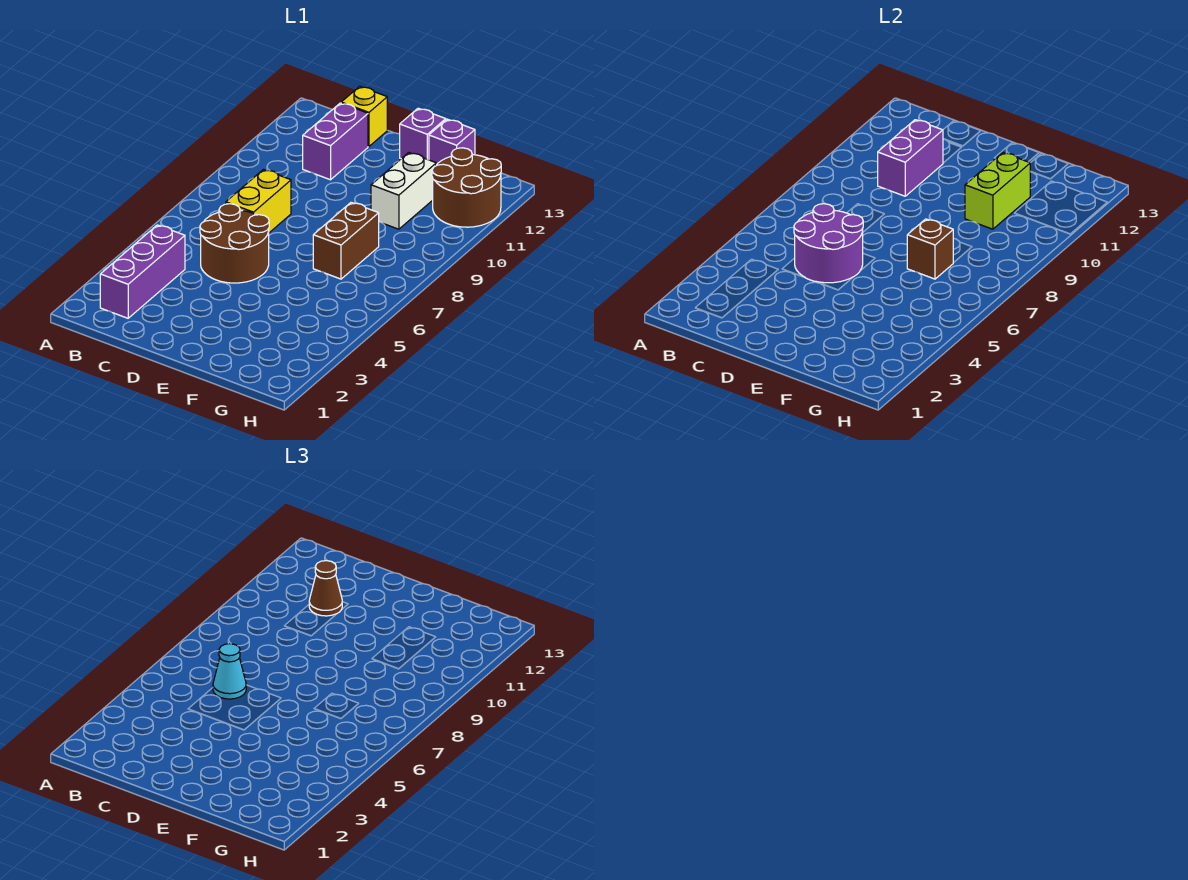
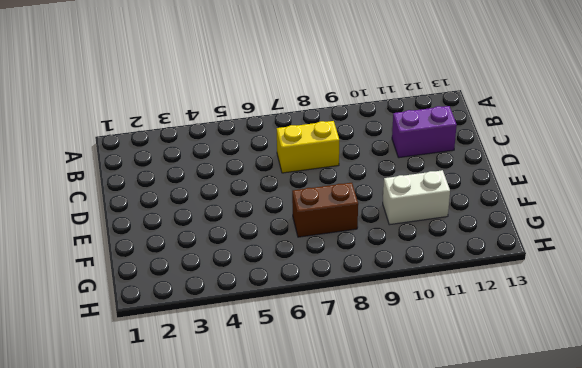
none -> purple 1x3 brick [100,225,185,318]
none -> brown 2x2 round brick [200,204,269,283]
none -> yellow 1x1 brick [341,86,387,146]

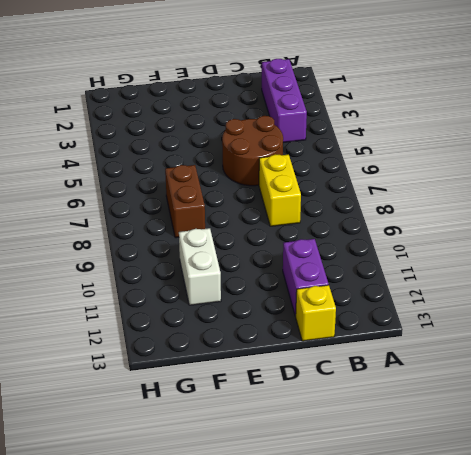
none -> purple 1x1 brick [400,108,446,160]
none -> purple 1x1 brick [429,119,475,165]
none -> brown 2x2 round brick [432,148,501,227]

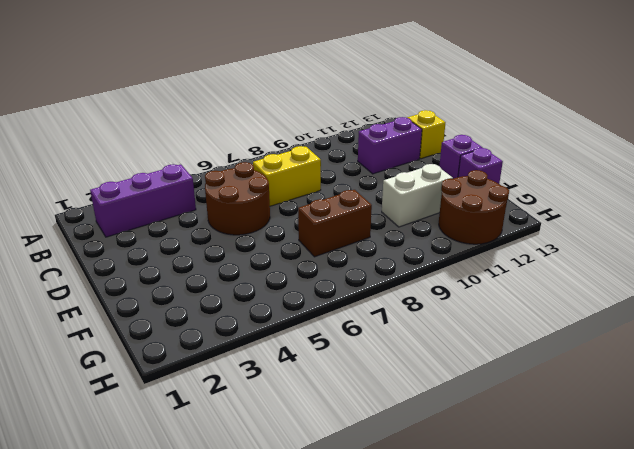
none -> purple 2x2 round brick [794,204,863,283]
none -> purple 1x2 brick [878,120,943,196]
none -> brown 1x1 brick [907,219,953,279]

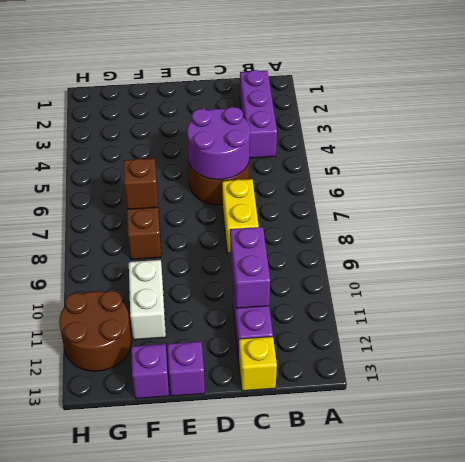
none -> lime 1x2 brick [965,153,1031,229]
none -> cyan 1x1 cone [213,644,246,699]
none -> brown 1x1 cone [309,561,342,616]

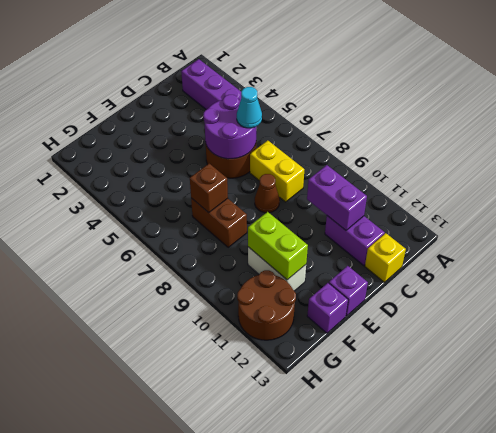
brown 1x1 cone [255,174,280,213] -> brown 1x1 cone moved to [309,561,342,616]

